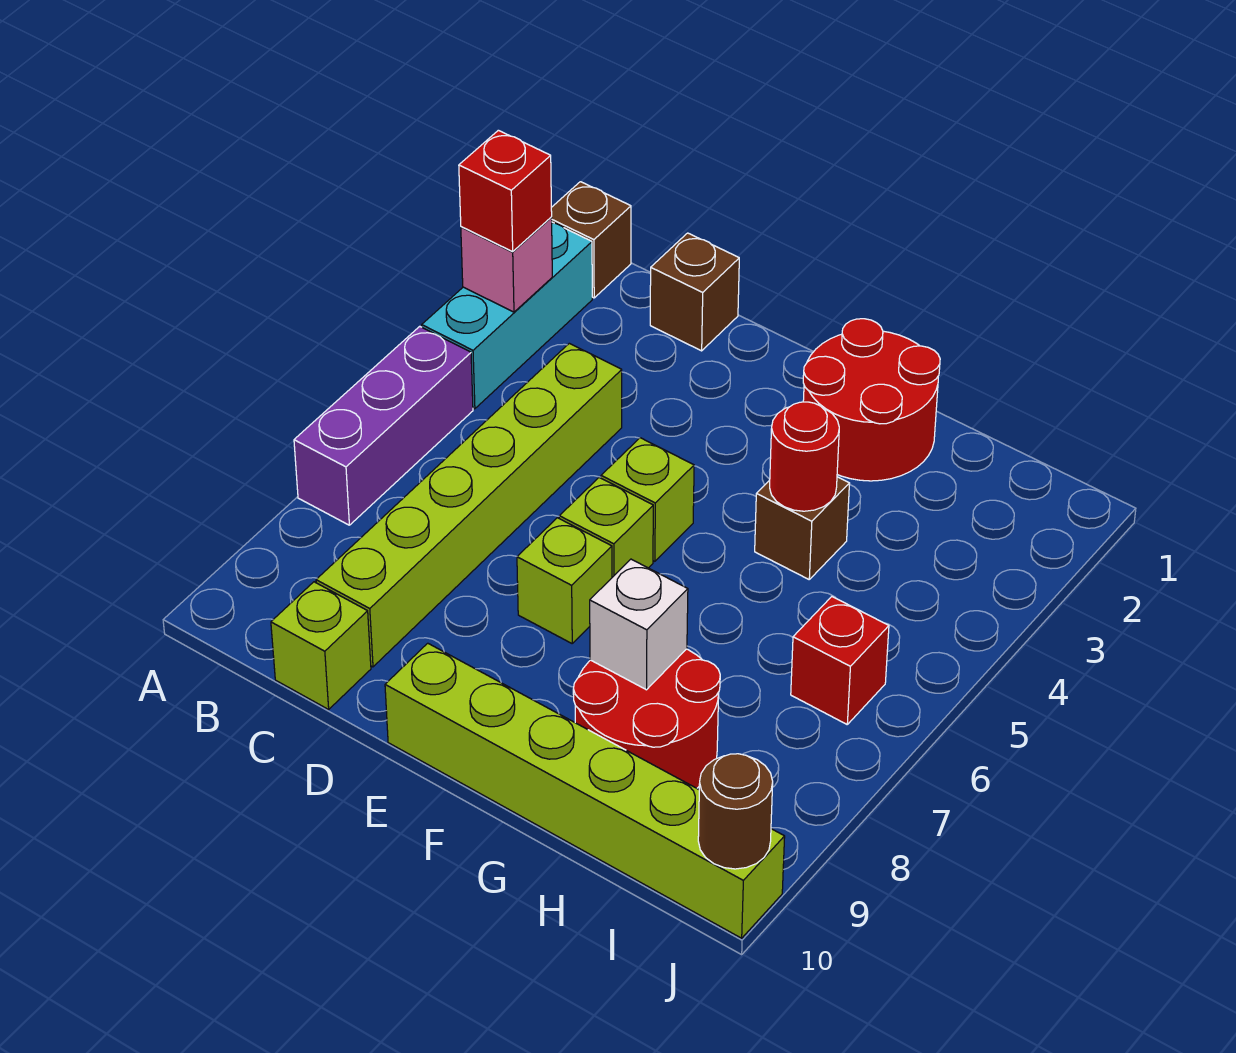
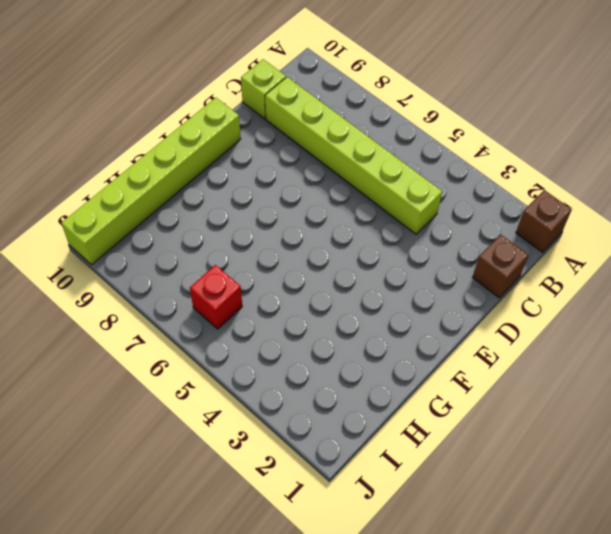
none -> cyan 1x3 brick [422,222,592,409]
none -> purple 1x3 brick [294,326,473,525]
none -> lime 1x1 brick [601,438,694,561]

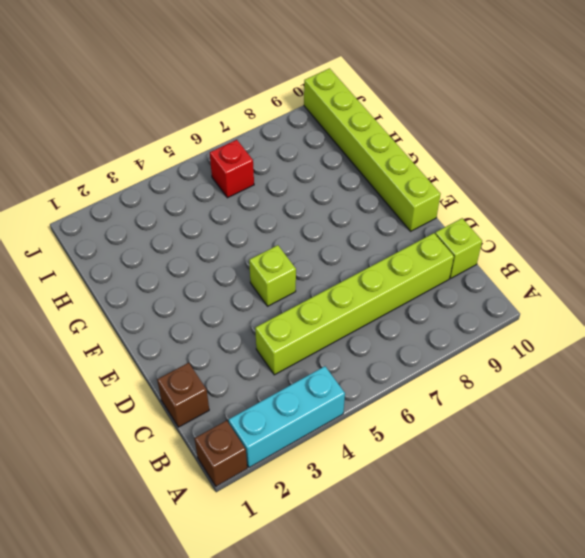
none -> purple 1x3 brick [294,326,473,525]
none -> lime 1x1 brick [559,477,653,577]
none -> lime 1x1 brick [517,518,612,643]

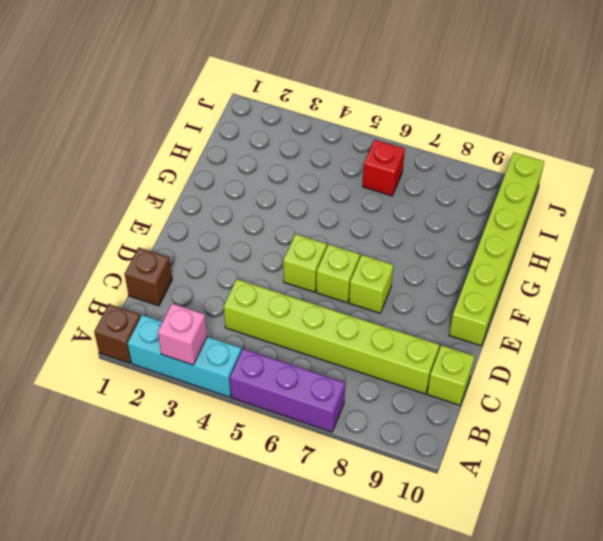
none -> red 2x2 round brick [803,319,940,481]
none -> brown 1x1 brick [755,477,850,579]
none -> red 2x2 round brick [573,649,720,788]

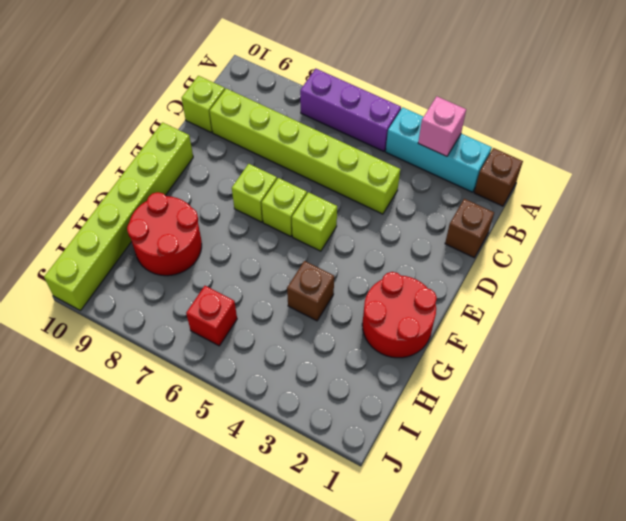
none -> red 1x1 round brick [770,402,839,511]
none -> white 1x1 brick [590,559,688,690]
none -> brown 1x1 round brick [698,754,773,869]

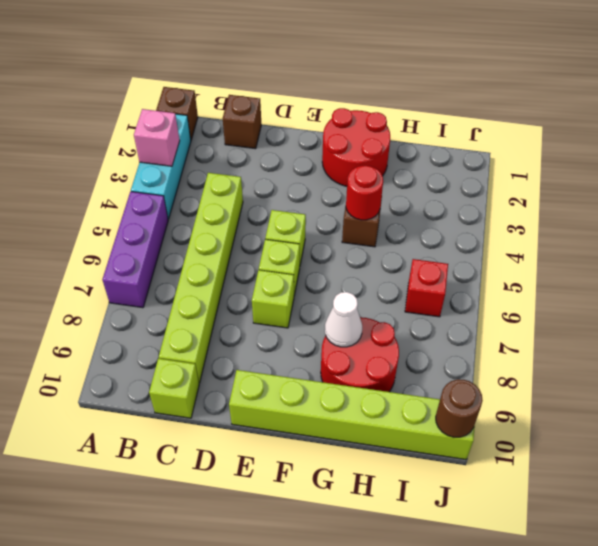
white 1x1 cone [325,292,362,347] -> white 1x1 brick [590,559,688,690]
none -> red 1x1 brick [459,130,552,252]

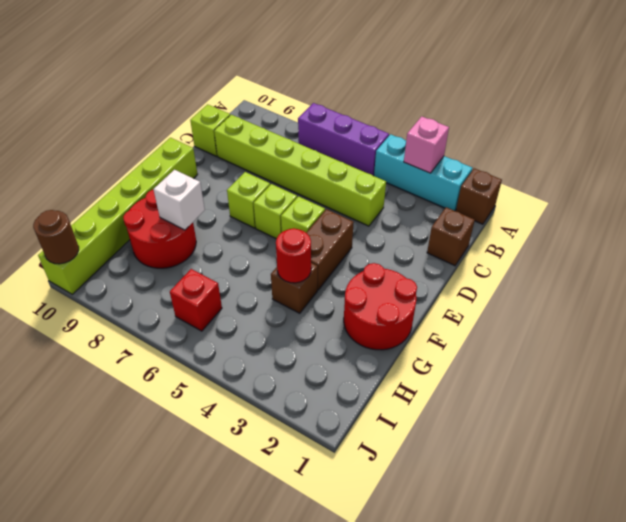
brown 1x2 brick [306,209,354,290] -> none
none -> red 1x1 brick [459,130,552,252]

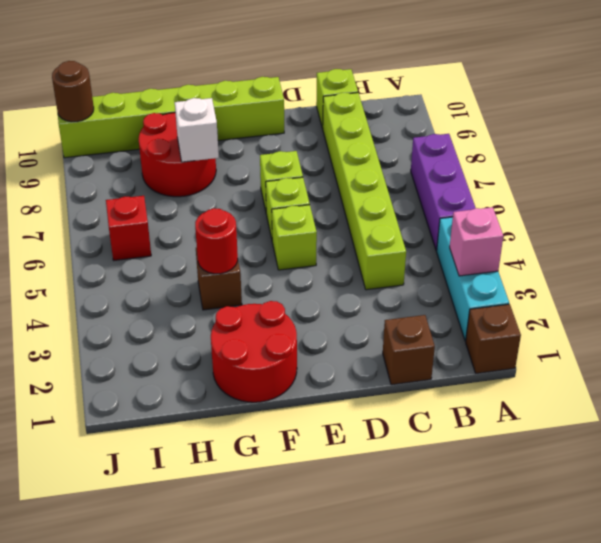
none -> red 1x1 brick [459,130,552,252]

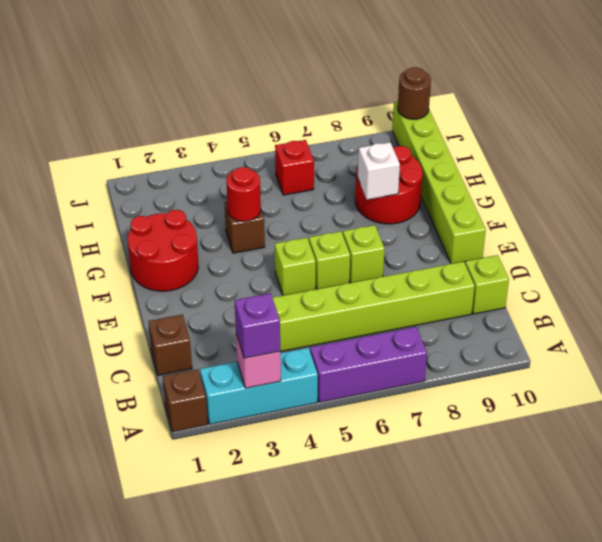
purple 1x1 brick [235,293,280,358] -> red 1x1 brick [459,130,552,252]

